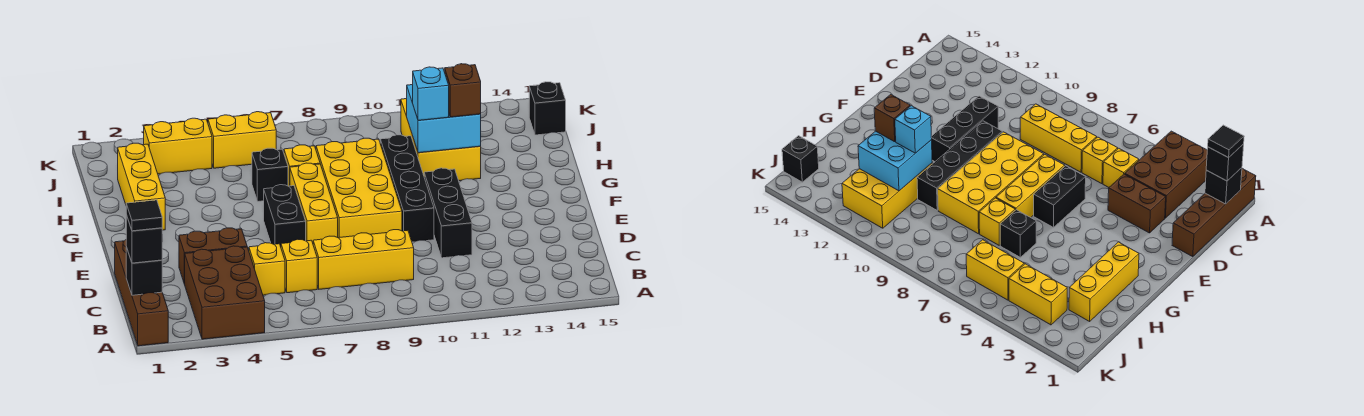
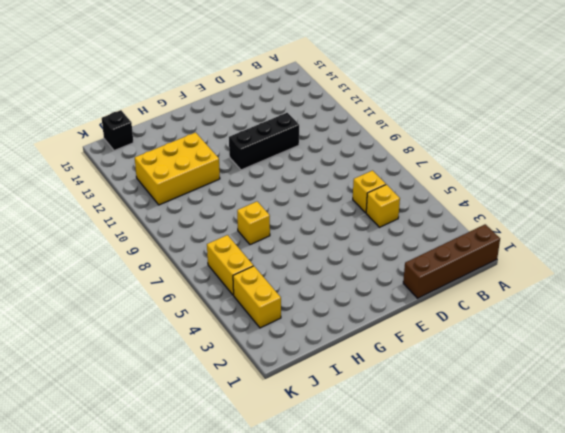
none -> brown 2x3 brick [185,246,265,339]
none -> yellow 1x3 brick [313,230,414,289]
none -> brown 1x2 brick [179,228,247,284]

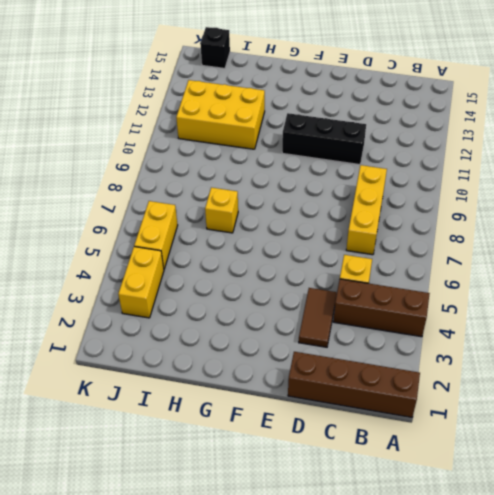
brown 1x3 brick [333,279,430,337] -> brown 2x3 brick [185,246,265,339]
brown 1x2 tile [299,288,337,347] -> brown 1x2 brick [179,228,247,284]
none -> yellow 1x1 brick [281,239,317,293]
none -> black 1x2 brick [264,185,306,247]
none -> yellow 1x3 brick [290,163,338,243]

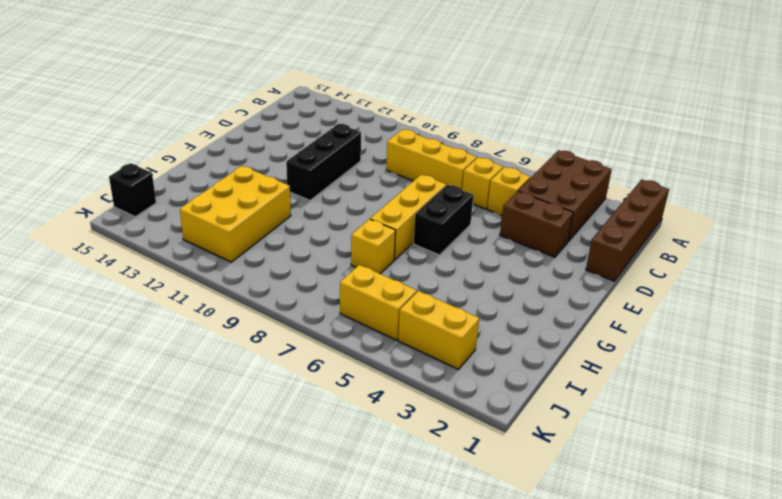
none -> yellow 2x4 brick [316,138,402,238]
none -> black 1x4 brick [380,135,434,242]
none -> yellow 1x3 brick [118,143,165,230]

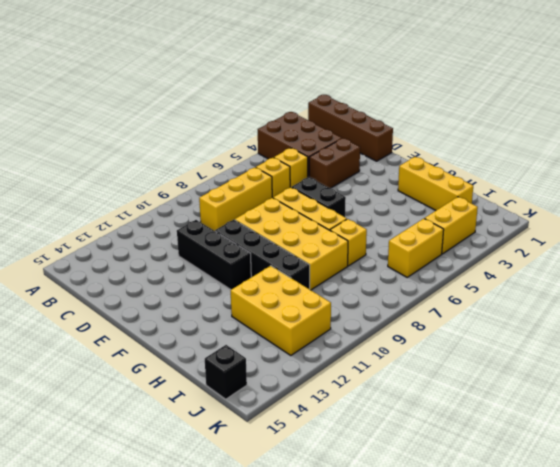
none -> black 1x1 brick [252,148,288,201]
none -> black 1x1 brick [126,247,162,295]
none -> cyan 2x2 brick [407,85,481,153]

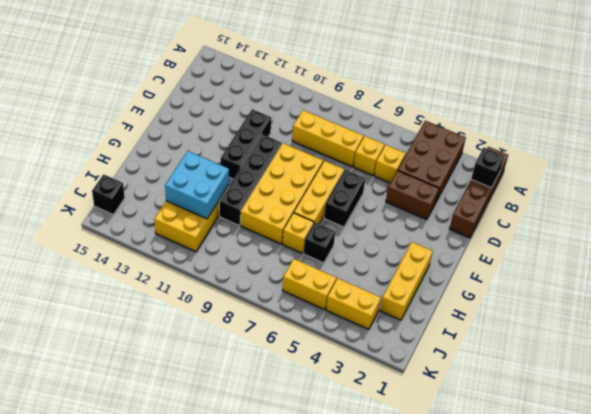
none -> black 1x1 brick [126,215,162,263]
none -> cyan 1x1 brick [413,67,449,120]
none -> brown 1x1 brick [445,64,481,117]

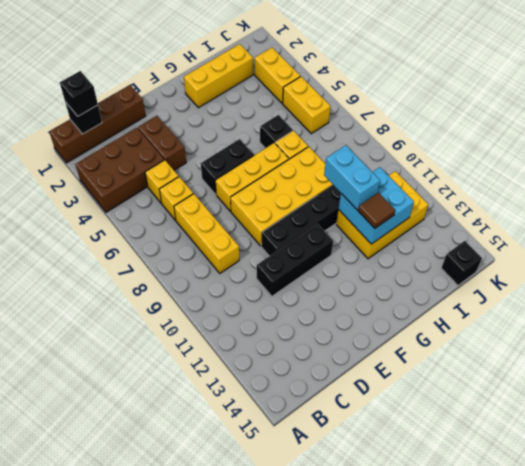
cyan 1x2 brick [324,145,380,210] -> cyan 1x1 brick [413,67,449,120]
brown 1x1 tile [358,193,395,228] -> brown 1x1 brick [445,64,481,117]
none -> black 1x1 tile [126,200,162,231]

